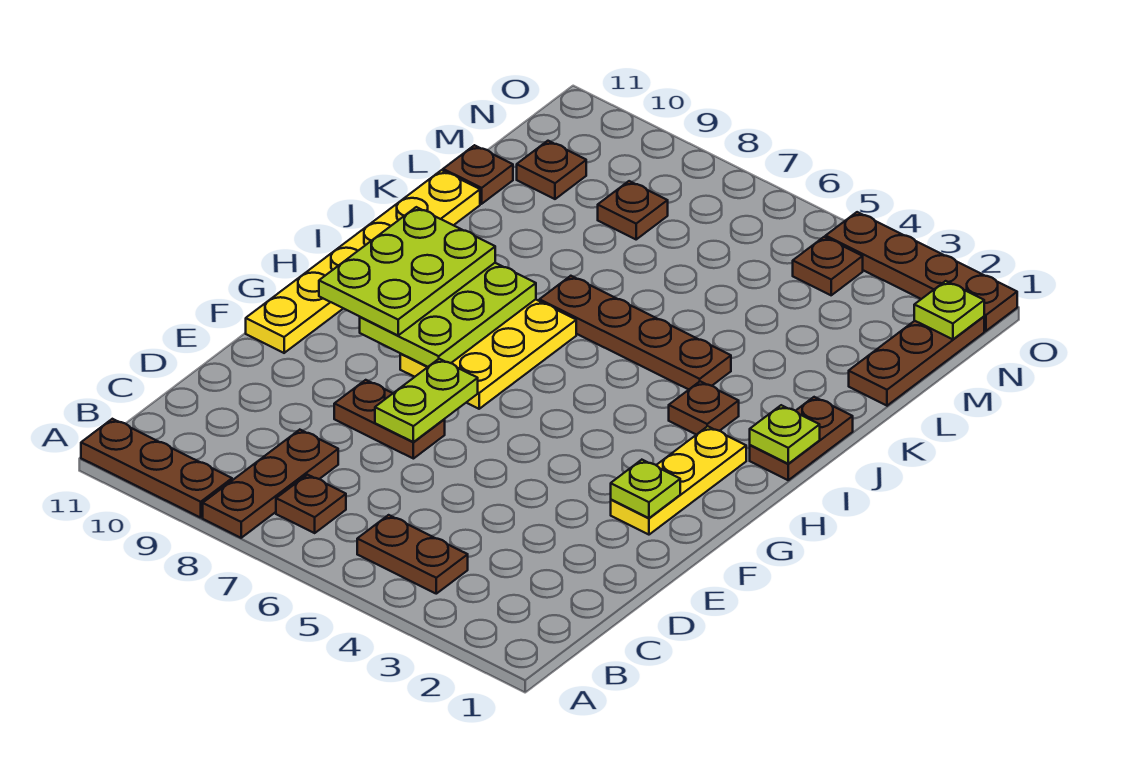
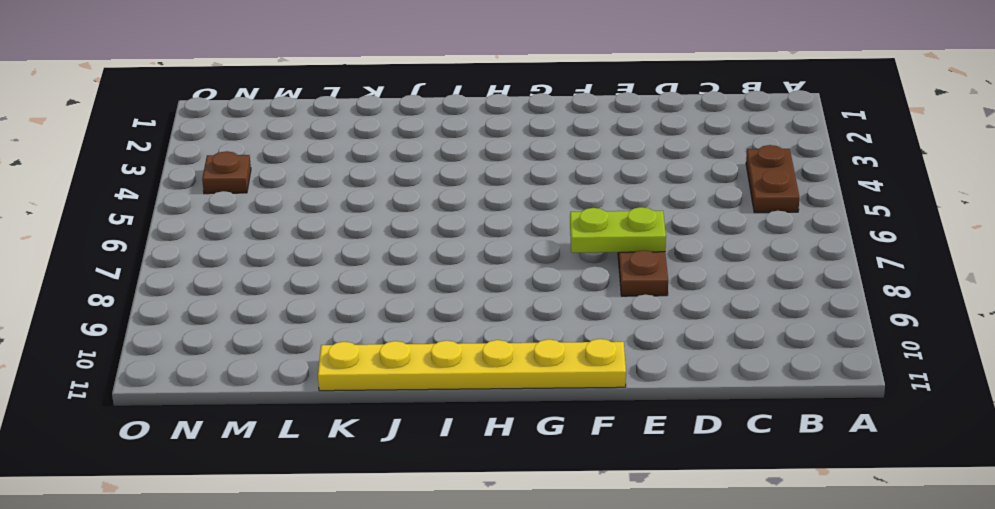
none -> brown 1x3 plate [203,430,338,538]
none -> brown 1x3 plate [81,419,232,518]
none -> brown 1x1 plate [276,475,346,533]

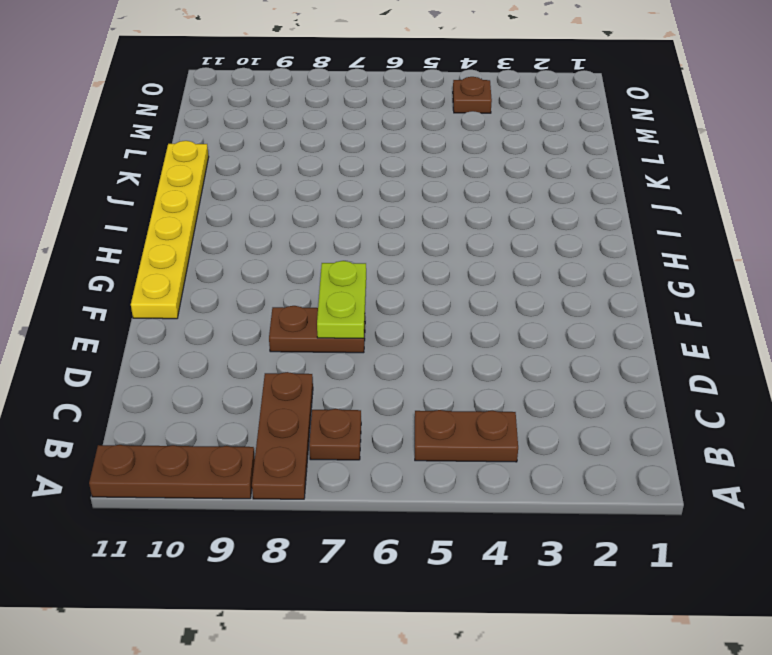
none -> yellow 1x3 plate [611,426,746,535]
none -> yellow 2x3 plate [400,299,576,409]
none -> brown 1x2 plate [750,397,853,480]

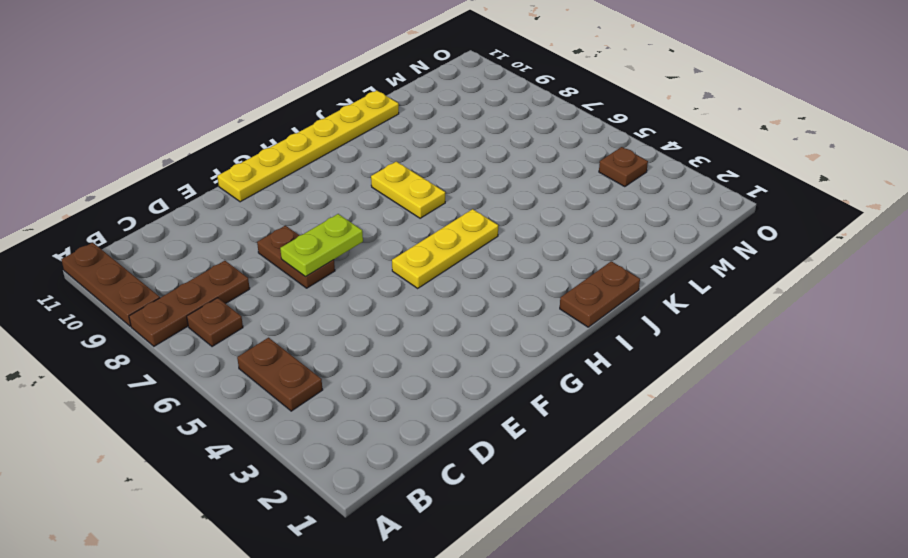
yellow 1x3 plate [392,209,498,288] -> yellow 1x3 plate moved to [611,426,746,535]
yellow 1x2 plate [371,162,445,218] -> yellow 2x3 plate [400,299,576,409]
none -> brown 1x1 plate [669,381,739,435]
none -> brown 1x4 plate [539,276,731,389]
none -> brown 1x3 plate [849,317,984,406]

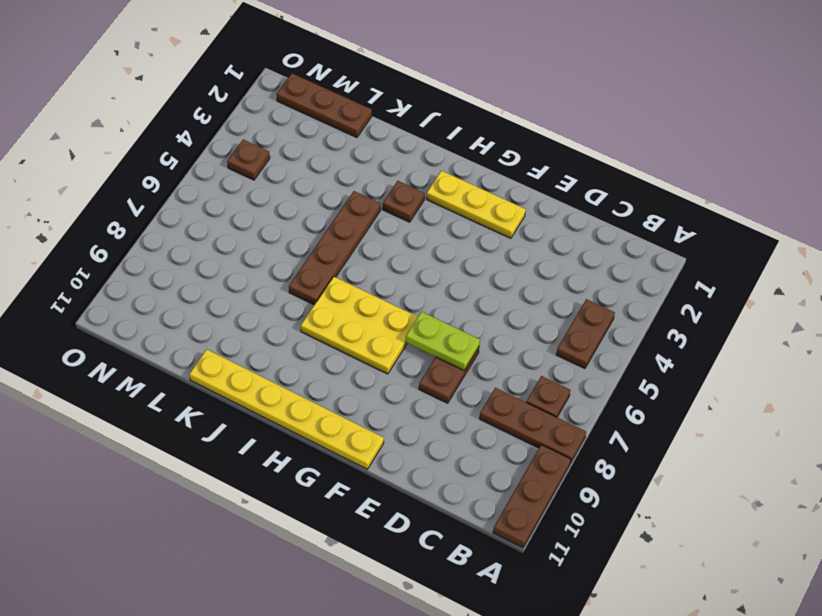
none -> brown 1x2 plate [750,397,853,480]
none -> brown 1x1 plate [443,145,513,204]
none -> brown 1x1 plate [598,181,668,239]

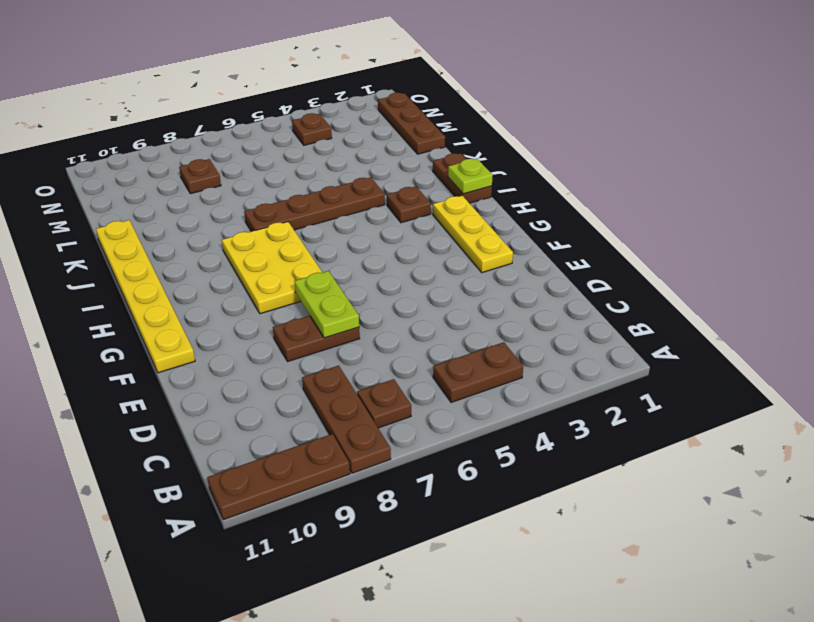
none -> brown 1x1 plate [443,145,513,204]
none -> brown 1x1 plate [517,141,586,199]
none -> brown 1x4 plate [826,212,1017,331]

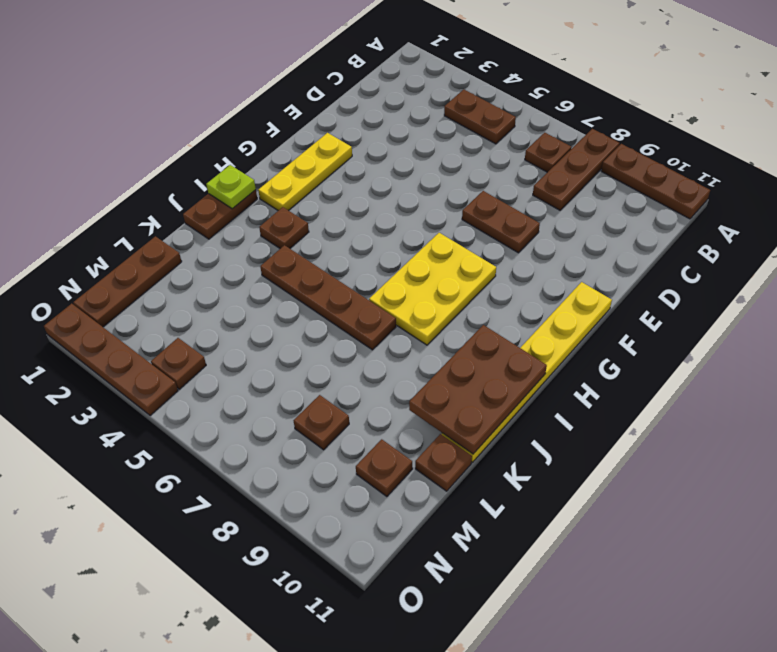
brown 2x3 plate [409,325,547,454] -> none
none -> lime 1x2 plate [375,359,478,442]
none -> lime 1x1 plate [611,460,680,518]
none -> lime 2x3 plate [360,263,536,367]

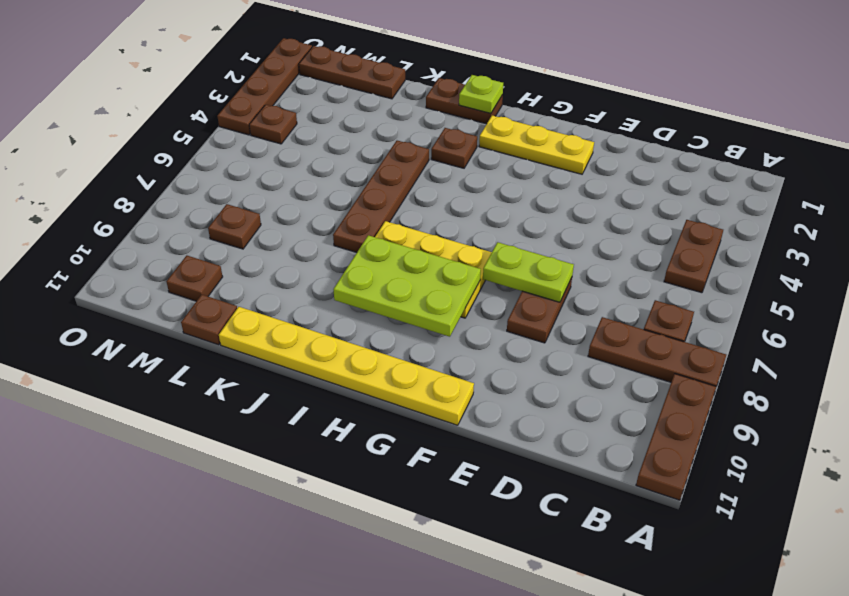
none -> lime 1x1 plate [611,460,680,518]
none -> lime 1x1 plate [914,281,984,339]
none -> lime 2x3 plate [319,207,495,335]

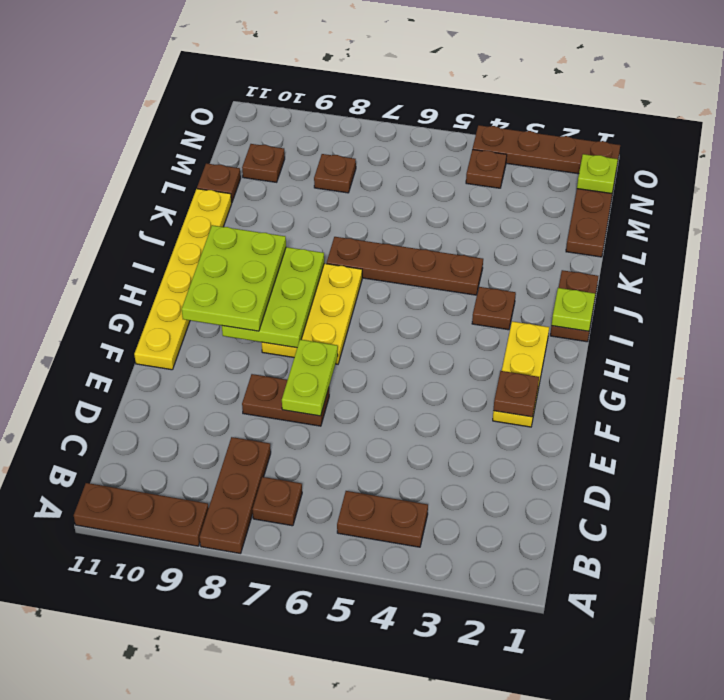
brown 1x1 plate [493,371,539,417] -> lime 1x1 plate [611,460,680,518]

